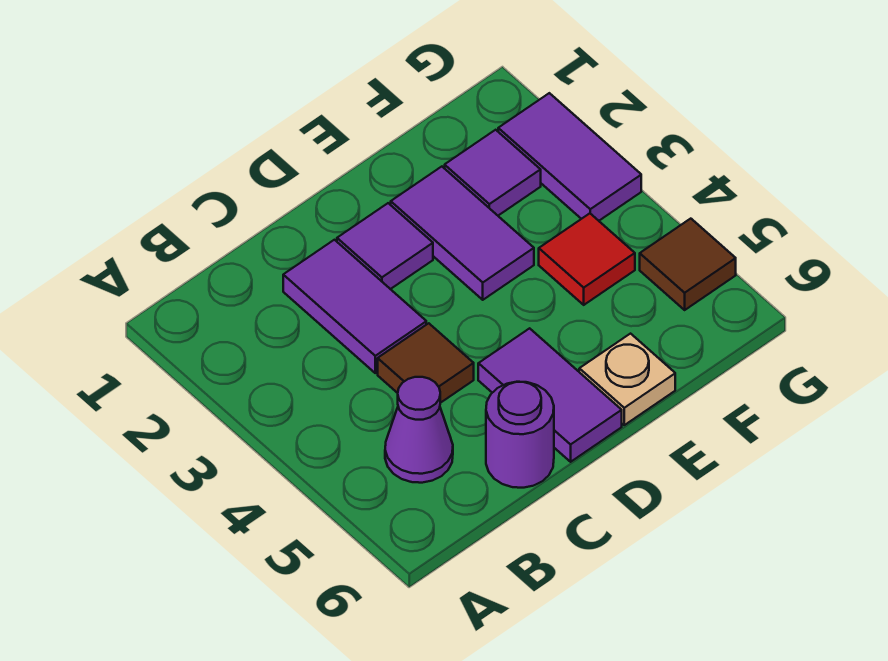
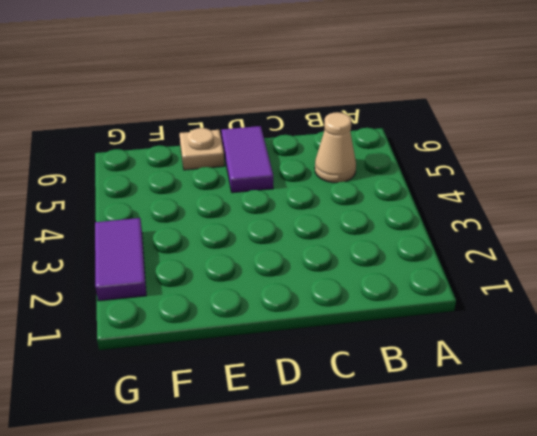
tan 1x1 cone [315,112,356,183] -> purple 1x1 cone [385,377,453,483]
none -> purple 1x2 tile [283,240,426,373]
none -> brown 1x1 tile [378,323,474,403]
none -> purple 1x1 round brick [486,382,554,488]

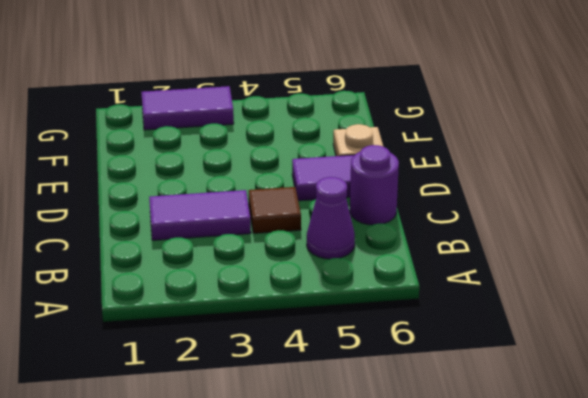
none -> purple 1x1 tile [337,203,433,289]
none -> purple 1x2 tile [391,167,534,300]
none -> purple 1x1 tile [445,130,541,216]

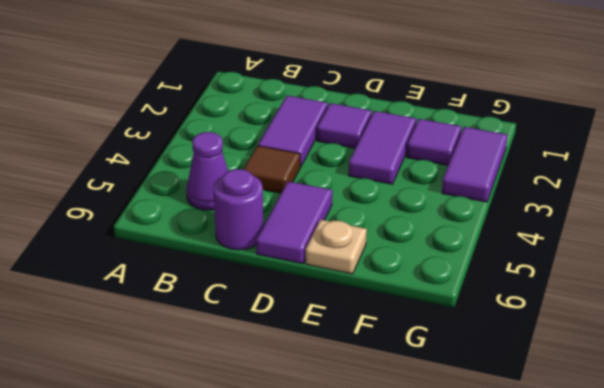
none -> red 1x1 tile [539,213,635,305]
none -> brown 1x1 tile [640,219,736,310]

